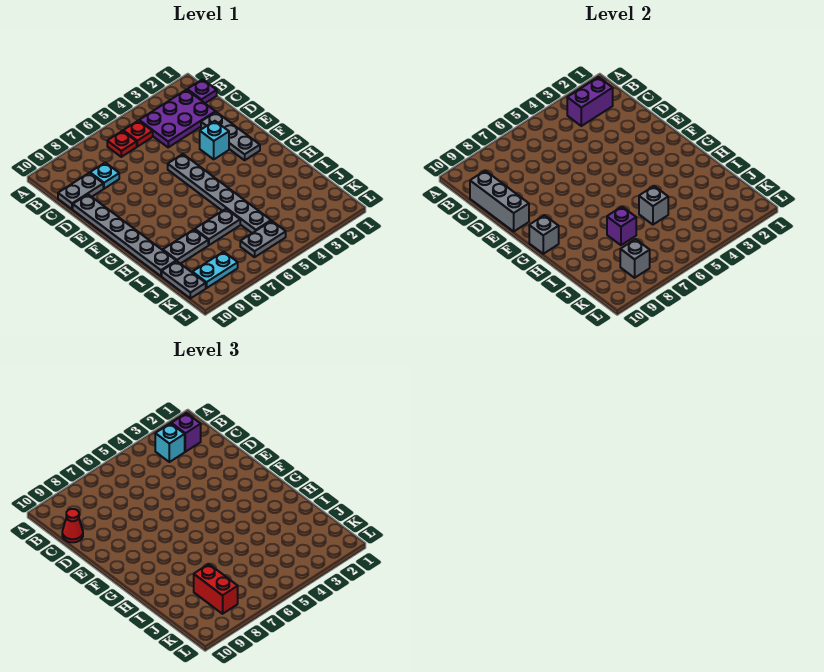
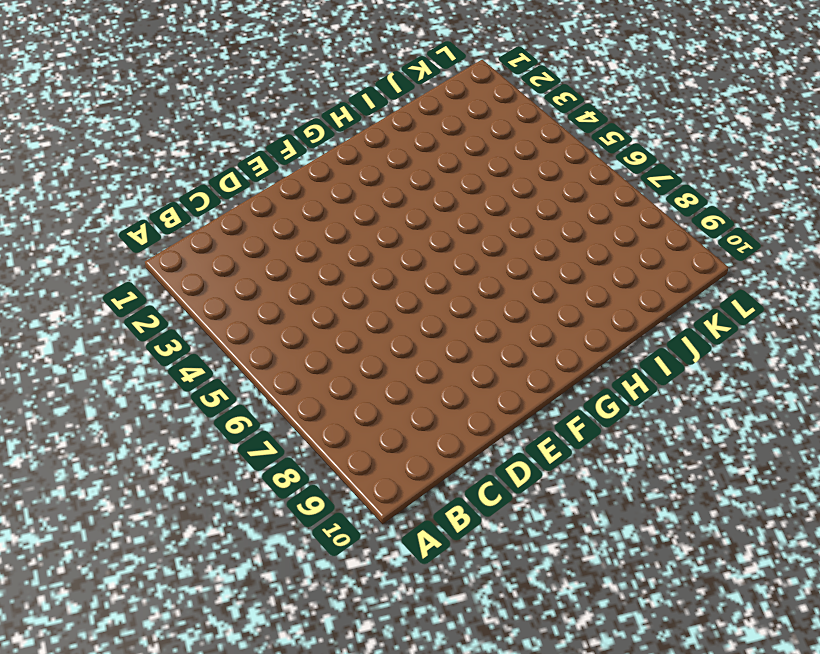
none -> purple 1x1 plate [187,79,217,103]
none -> purple 2x3 plate [139,90,215,147]
none -> red 1x1 plate [123,121,153,147]

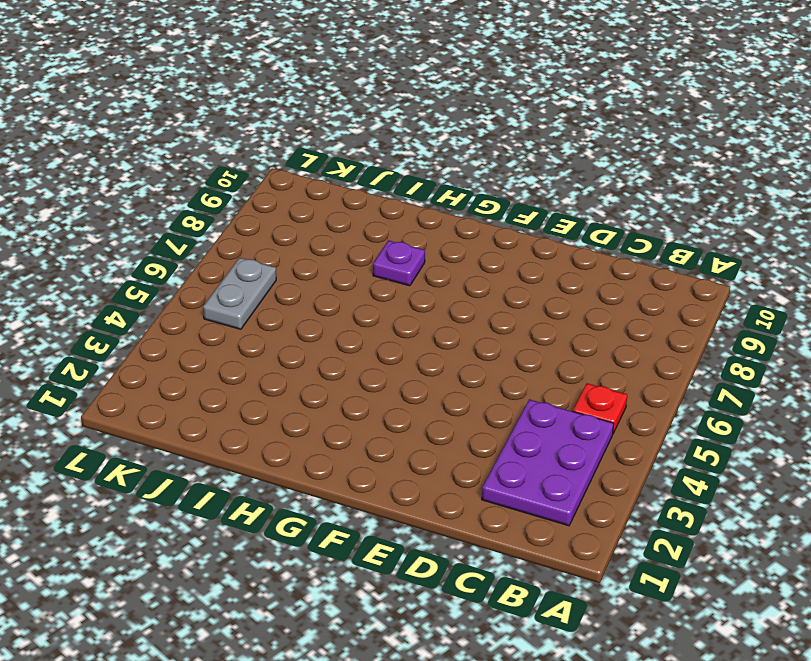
purple 1x1 plate [373,240,425,286] -> purple 1x1 plate moved to [187,79,217,103]
none -> red 1x1 plate [107,131,137,157]
none -> cyan 1x1 plate [90,163,119,189]
none -> grey 1x2 plate [58,173,103,209]

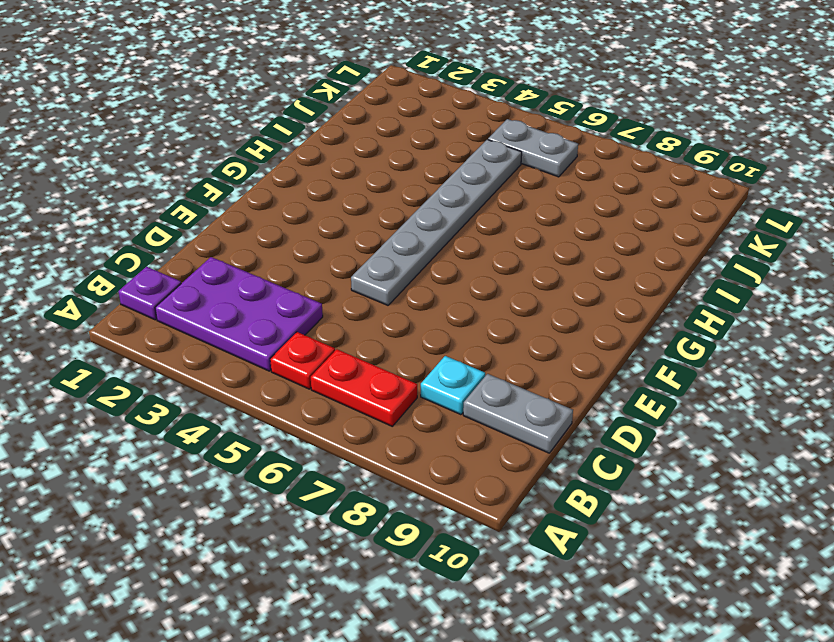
red 1x2 plate [311,349,417,426] -> red 1x1 plate [107,131,137,157]
none -> grey 1x3 plate [201,112,260,160]
none -> grey 1x6 plate [73,195,176,276]
none -> cyan 1x1 brick [200,121,229,159]

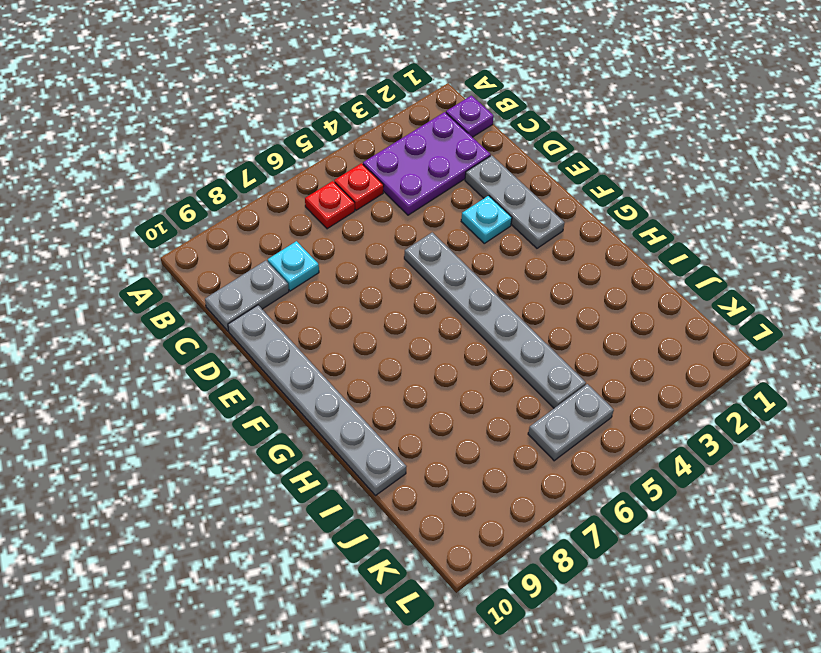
cyan 1x1 plate [461,196,512,243] -> cyan 1x1 brick [200,121,229,159]
none -> grey 1x2 plate [195,209,240,245]
none -> grey 1x2 plate [163,230,208,264]
none -> grey 1x2 plate [162,261,206,298]

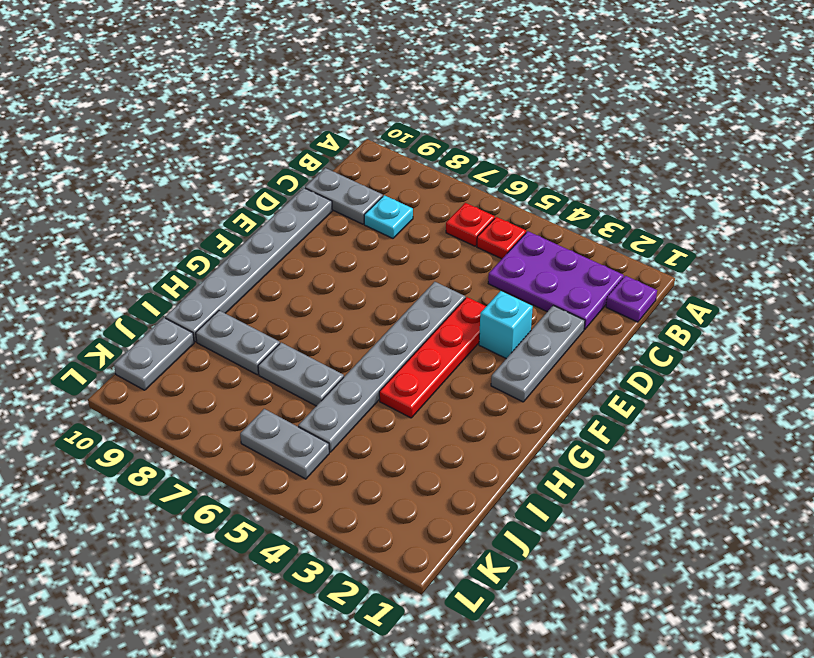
red 1x4 plate [379,297,486,418] -> none
none -> cyan 1x2 plate [192,252,238,288]
none -> purple 1x2 brick [567,77,613,126]
none -> grey 1x3 brick [470,171,529,231]

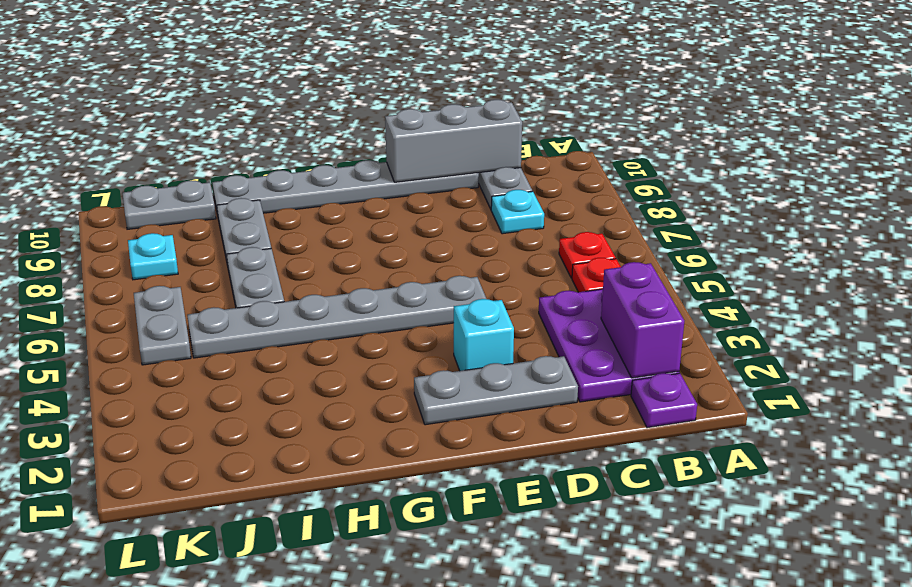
cyan 1x1 plate [128,233,178,280] -> cyan 1x2 plate [192,252,238,288]
none -> grey 1x1 brick [529,215,559,254]
none -> grey 1x1 brick [639,186,668,225]
none -> purple 1x1 brick [607,207,636,245]

